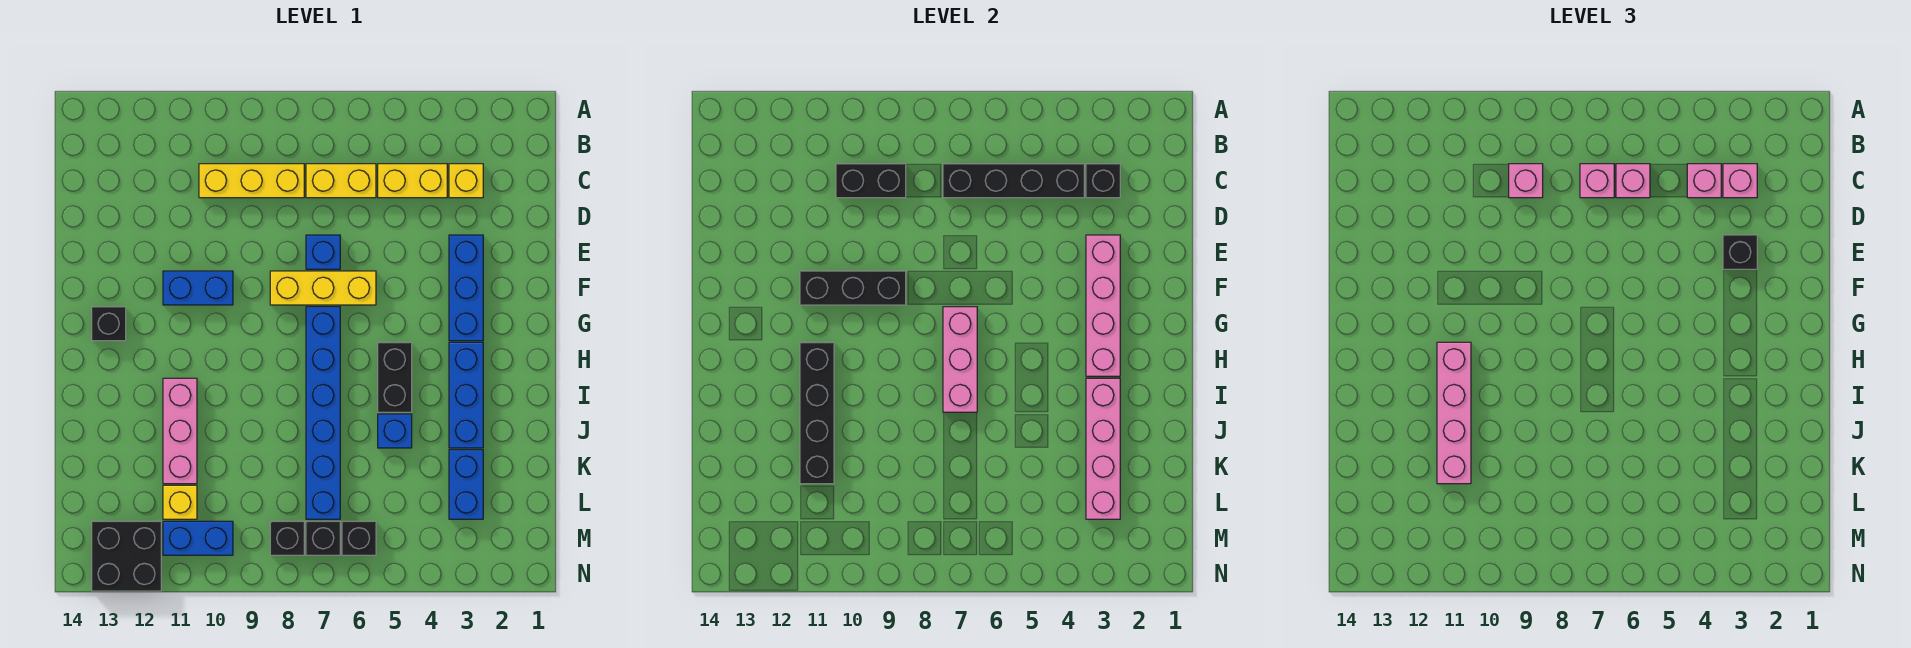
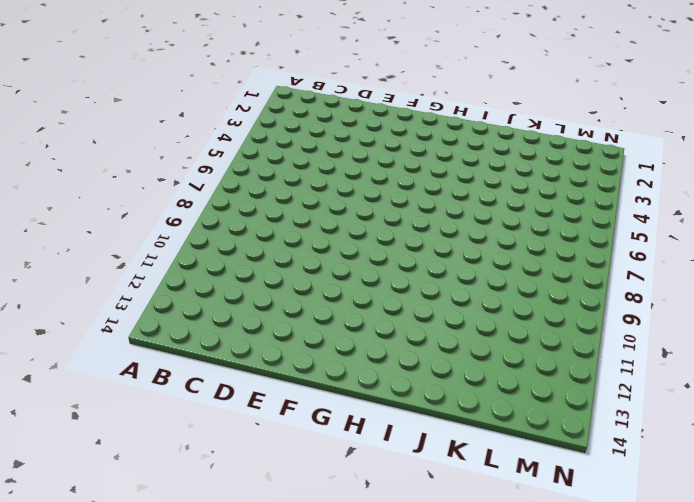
none -> yellow 1x1 brick [449,164,483,198]
none -> yellow 1x2 brick [378,164,447,198]
none -> yellow 1x2 brick [306,164,376,198]
none -> yellow 1x3 brick [199,164,304,198]

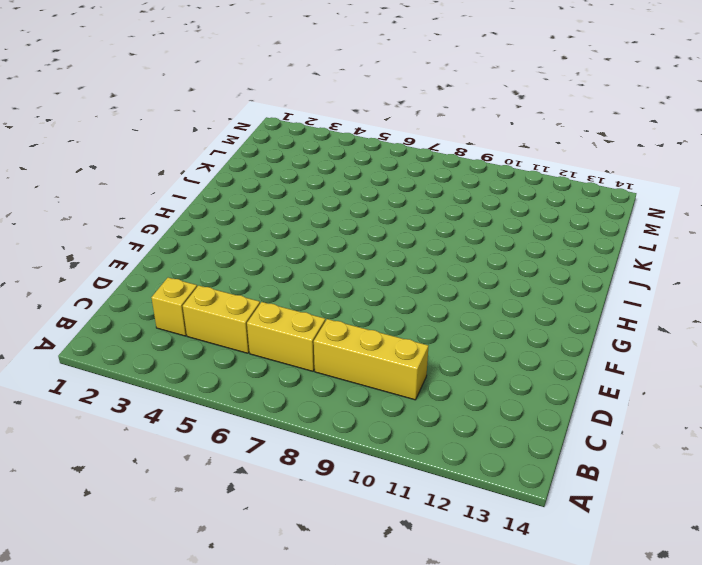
none -> blue 1x3 brick [449,235,483,341]
none -> blue 1x1 brick [306,235,340,269]
none -> yellow 1x3 brick [270,271,376,305]
none -> blue 1x2 brick [163,271,233,305]

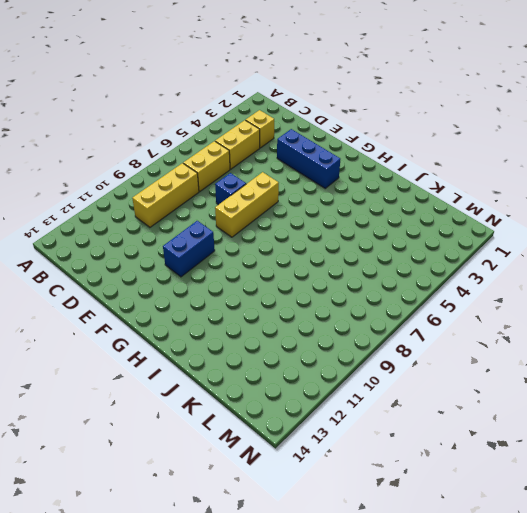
none -> blue 1x6 brick [306,307,340,519]
none -> black 1x1 brick [92,307,126,341]
none -> blue 1x3 brick [449,342,483,448]
none -> black 1x2 brick [378,342,412,412]

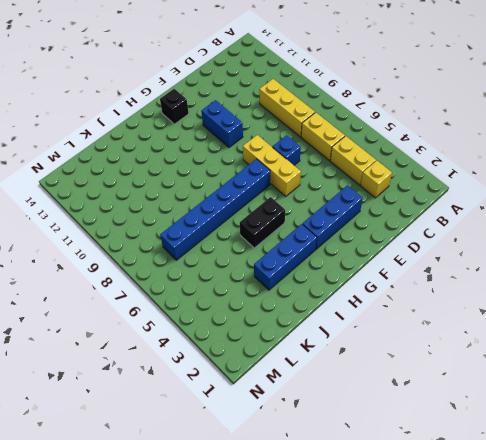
none -> pink 1x3 brick [163,378,197,484]
none -> blue 1x1 brick [378,414,412,448]
none -> blue 1x2 brick [449,450,483,519]
none -> yellow 1x1 brick [163,485,197,519]

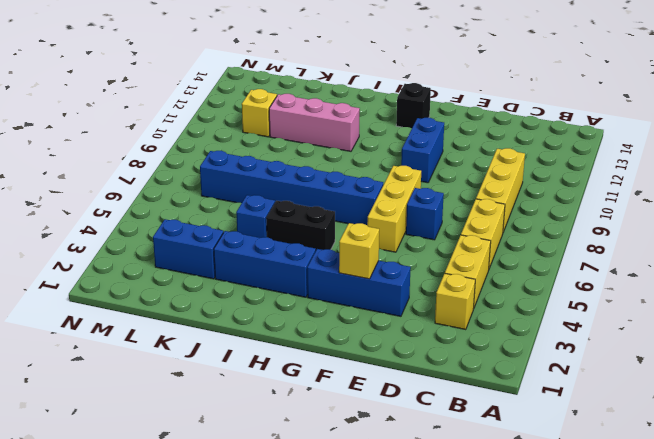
yellow 1x1 brick [339,223,379,279] -> pink 1x4 brick [1086,235,1120,376]
none -> black 1x1 brick [342,521,376,555]
none -> black 1x1 brick [306,521,340,555]
none -> black 1x1 brick [270,521,304,555]
none -> blue 1x2 brick [163,521,233,555]

